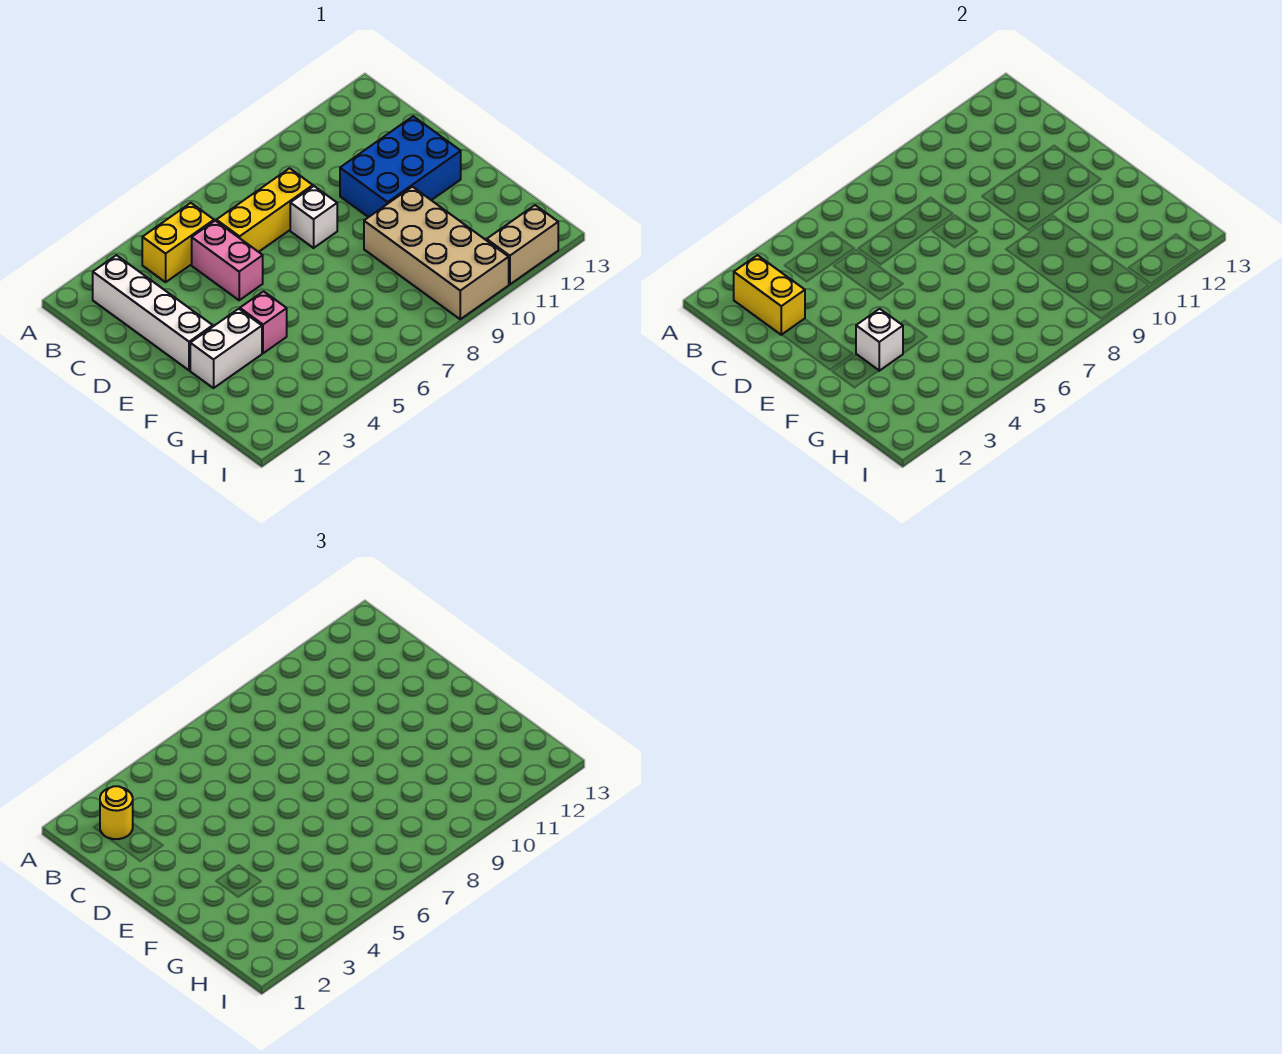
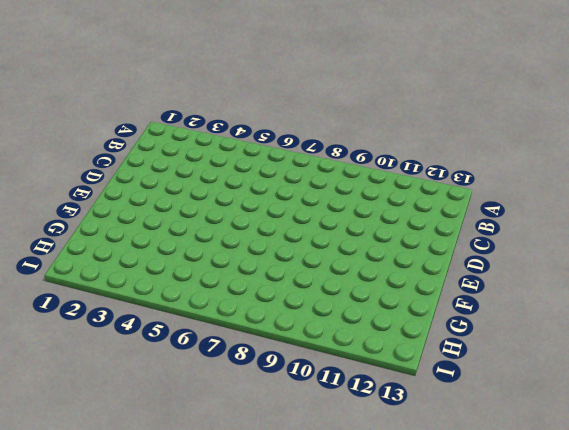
none -> white 1x4 brick [93,255,213,370]
none -> yellow 1x2 brick [142,203,214,282]
none -> pink 1x2 brick [192,221,263,300]

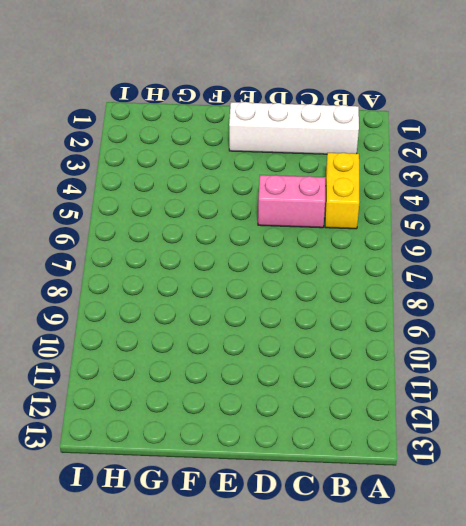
none -> yellow 1x3 brick [216,168,313,252]
none -> white 1x1 brick [290,186,337,248]
none -> blue 2x3 brick [340,116,461,217]

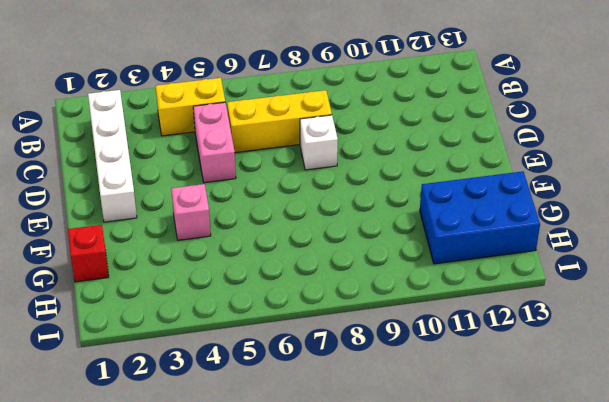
red 1x1 brick [68,225,109,282] -> none
blue 2x3 brick [420,171,540,264] -> blue 2x3 brick moved to [340,116,461,217]
none -> white 1x2 brick [190,309,262,388]
none -> tan 2x4 brick [364,187,509,319]
none -> tan 1x2 brick [487,205,558,284]

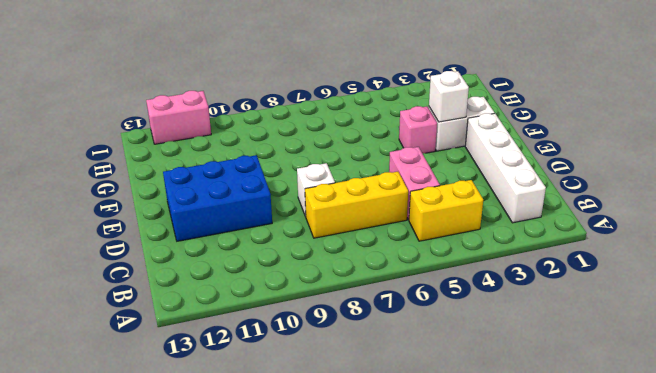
pink 1x2 brick [146,91,211,144] -> tan 1x2 brick [487,205,558,284]
none -> tan 2x4 brick [364,187,509,319]
none -> yellow 1x2 brick [734,255,805,335]
none -> yellow 1x1 round brick [100,786,133,839]

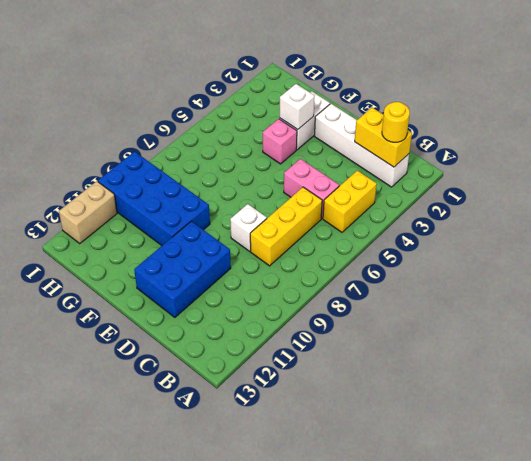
blue 2x4 brick [98,152,210,245] -> tan 2x4 brick [364,187,509,319]

